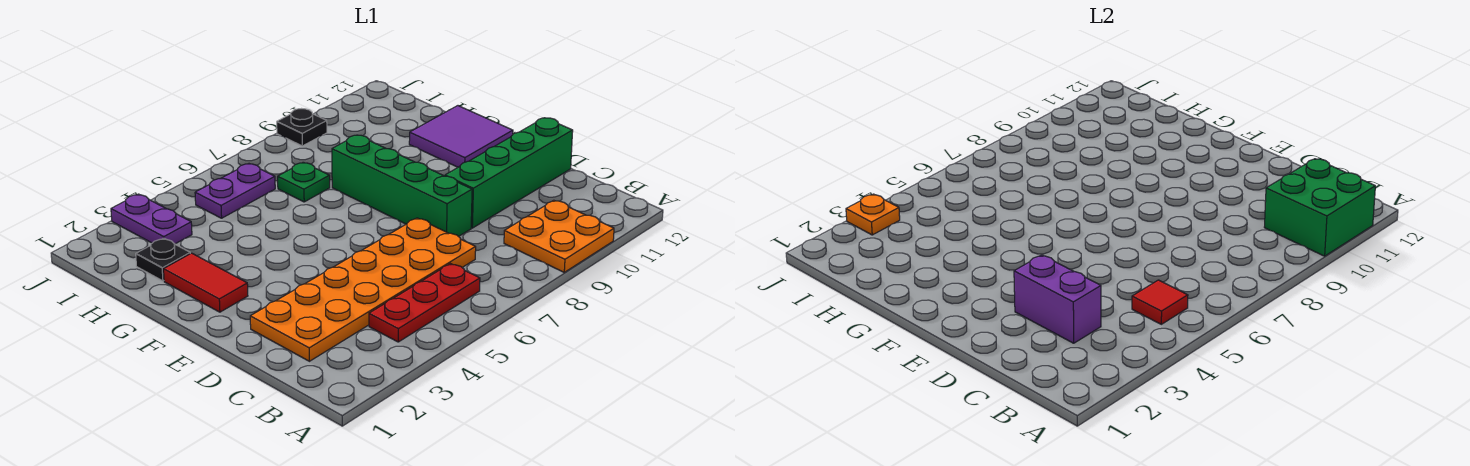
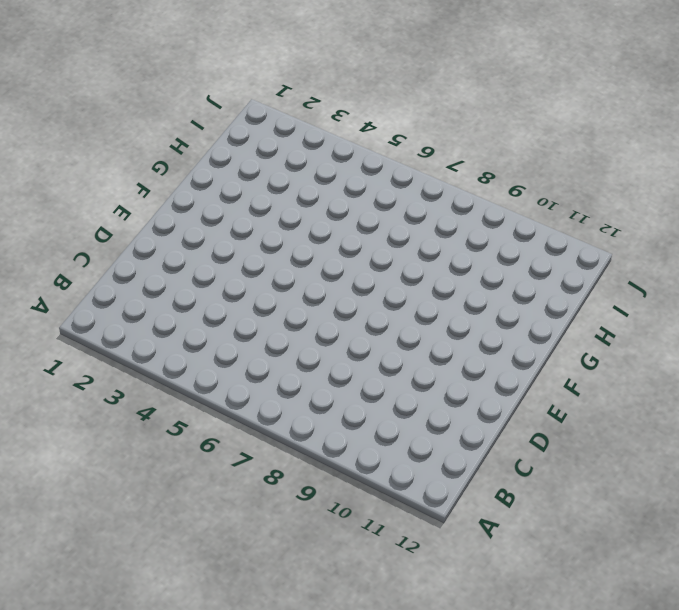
none -> orange 2x2 plate [504,200,614,272]
none -> red 1x3 plate [369,264,480,342]
none -> orange 2x6 plate [250,218,476,361]

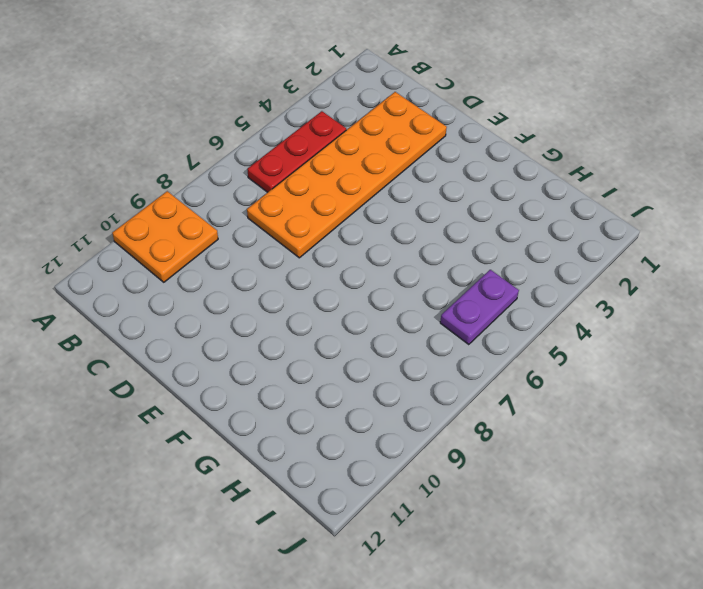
none -> green 1x4 brick [332,135,472,237]
none -> green 1x4 brick [445,118,573,228]
none -> red 1x2 tile [164,253,248,312]

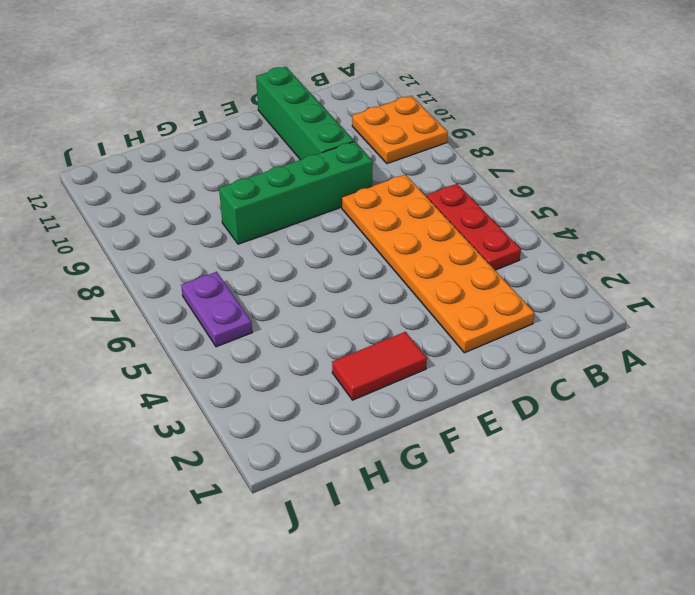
none -> purple 2x2 tile [409,106,513,167]
none -> black 1x1 plate [136,238,190,281]
none -> green 1x1 plate [278,162,330,202]

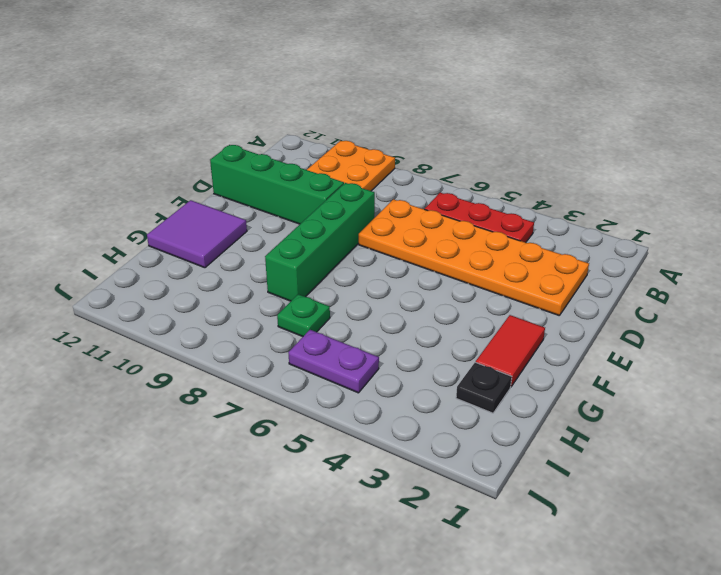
none -> purple 1x2 plate [111,194,192,244]
none -> black 1x1 plate [277,109,327,146]
none -> green 2x2 brick [1264,159,1375,256]

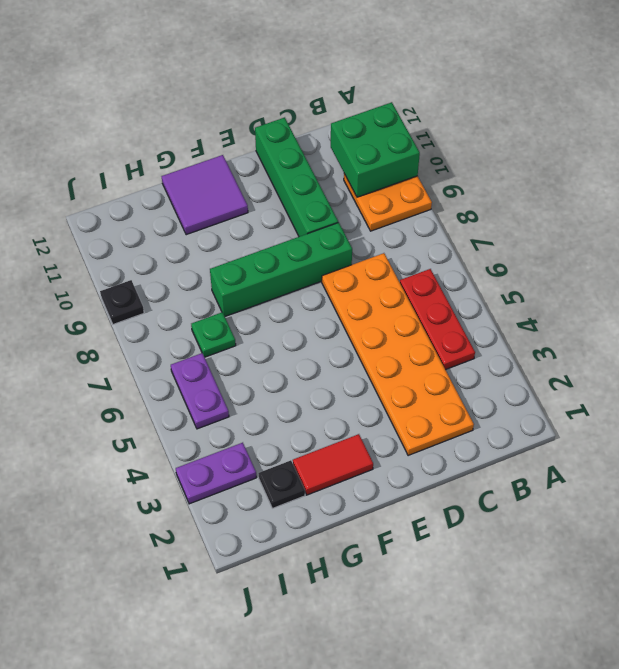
none -> red 1x1 tile [1132,280,1188,324]
none -> purple 1x2 brick [1014,255,1101,343]
none -> orange 1x1 plate [846,194,900,235]

